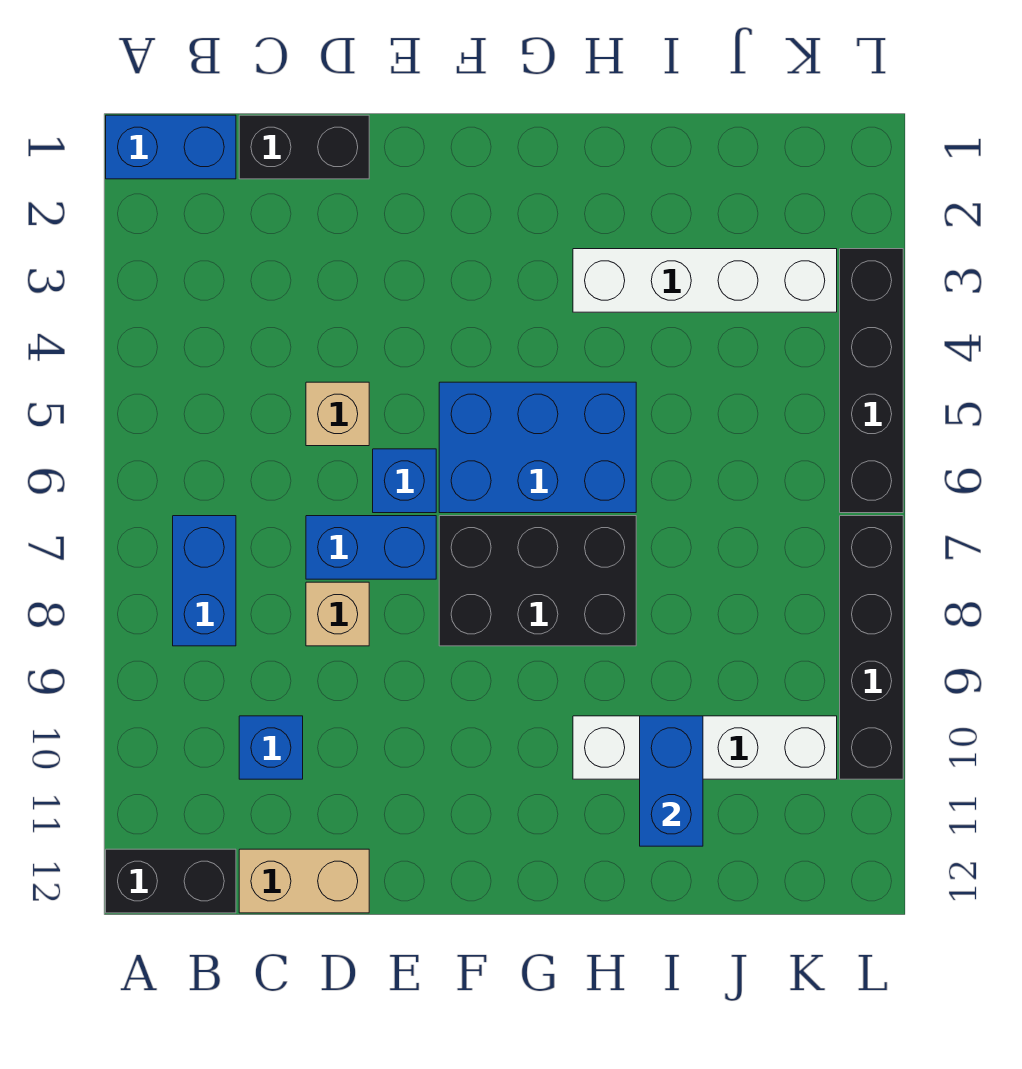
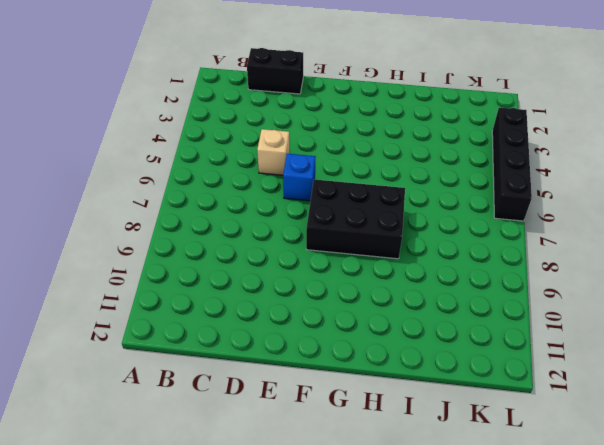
none -> blue 1x2 brick [106,115,236,179]
none -> black 1x2 brick [106,849,236,913]
none -> blue 1x2 brick [173,516,236,646]

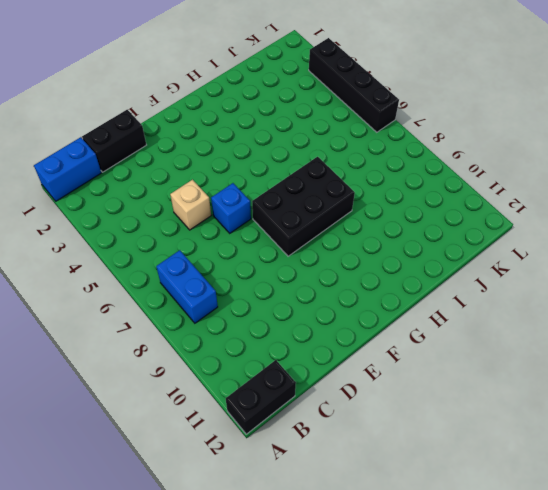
none -> blue 1x1 brick [239,716,303,779]
none -> tan 1x2 brick [239,849,369,913]
none -> blue 1x2 brick [306,516,436,579]

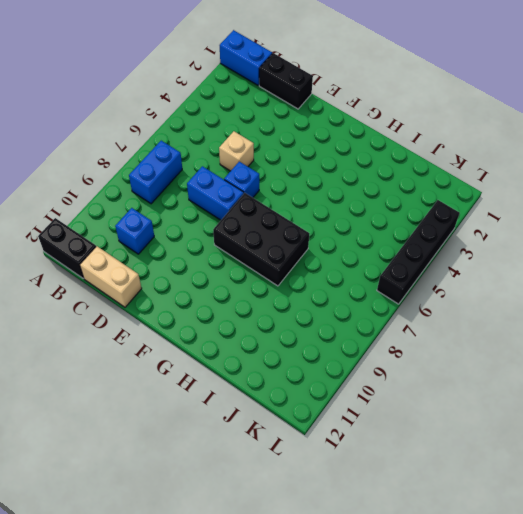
none -> tan 1x1 brick [306,582,369,646]
none -> blue 2x3 brick [439,382,636,513]
none -> white 1x4 brick [573,249,837,312]

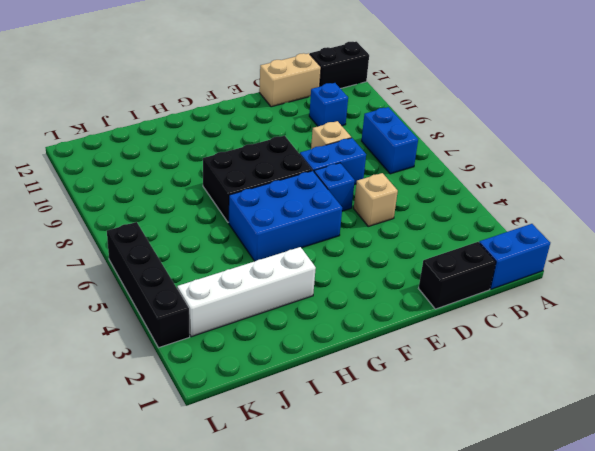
none -> white 1x4 brick [573,716,837,779]
none -> black 1x4 brick [840,516,903,779]
none -> blue 1x2 brick [640,716,703,846]

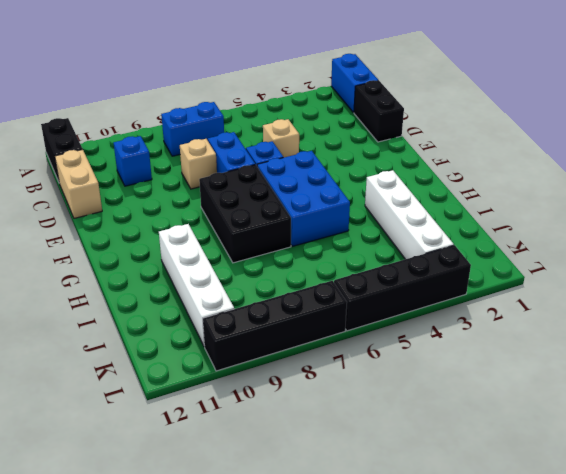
none -> blue 1x2 brick [640,716,703,846]

